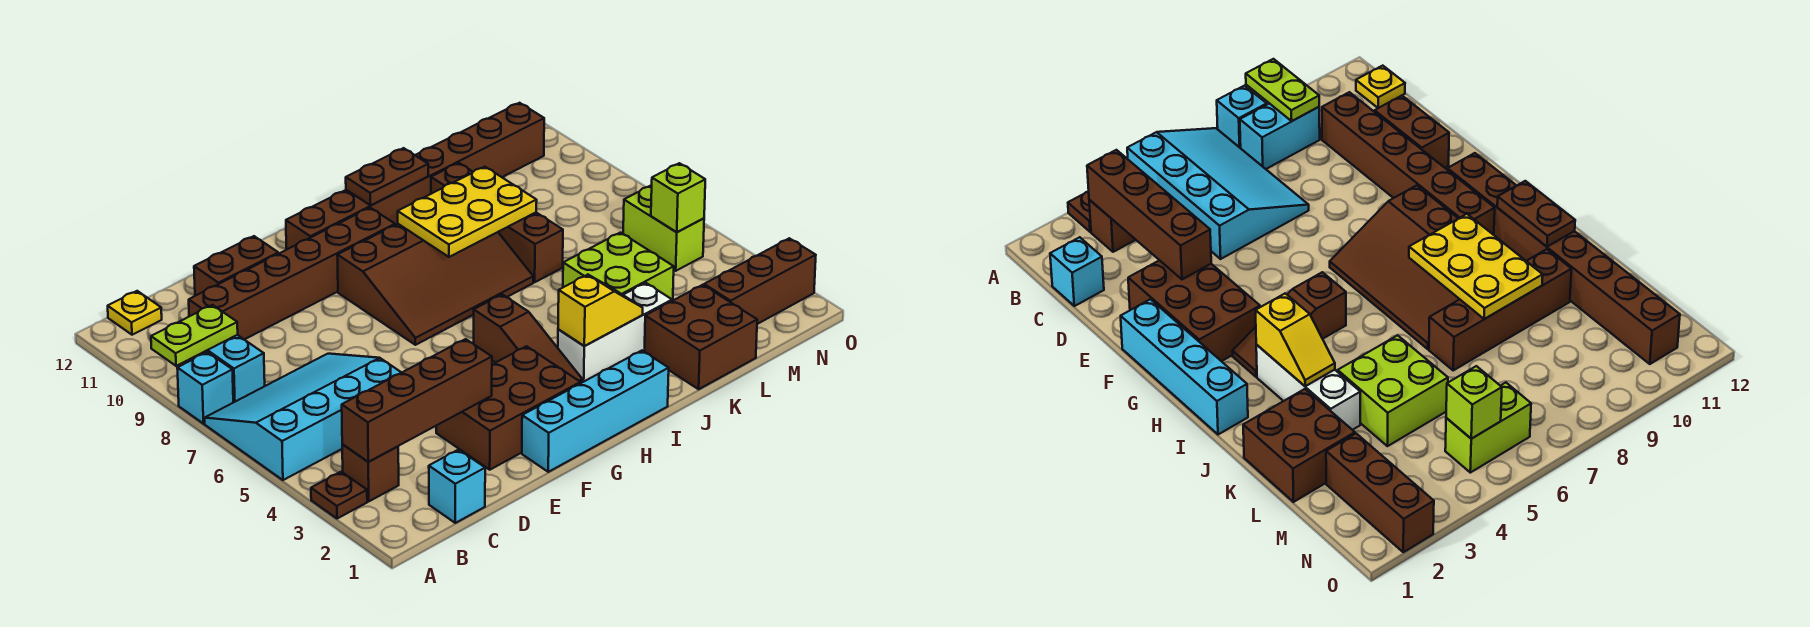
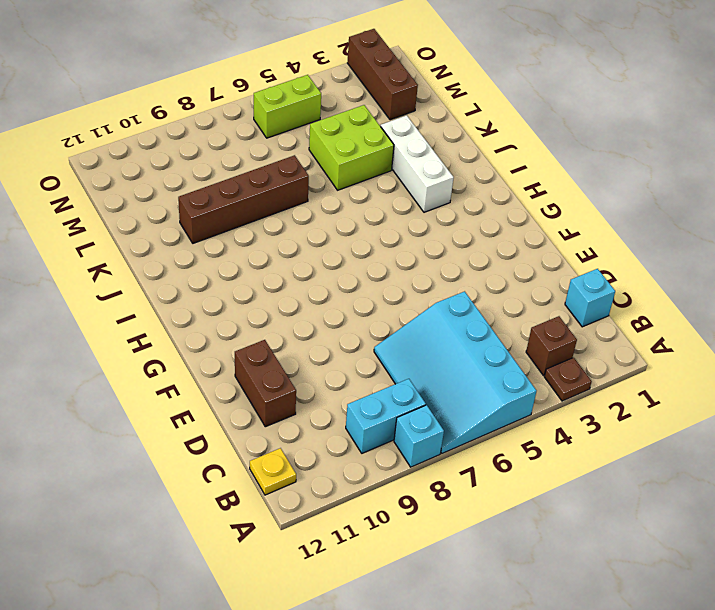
none -> brown 1x6 brick [189,208,395,340]
none -> brown 2x3 brick [436,346,580,470]
none -> cyan 1x4 brick [522,351,669,472]

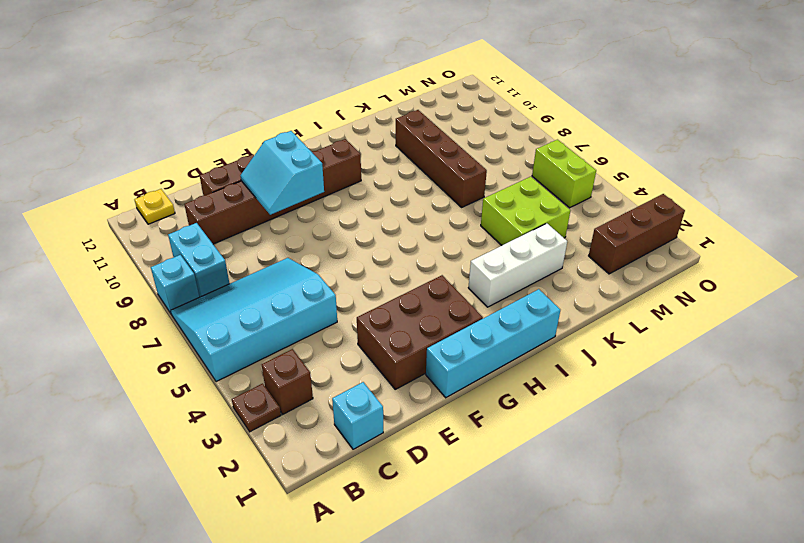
cyan 2x2 slope [240,131,324,215] -> none
none -> brown 3x4 slope [337,224,533,345]
none -> brown 1x8 brick [286,103,544,250]
none -> brown 1x3 slope [474,294,582,383]

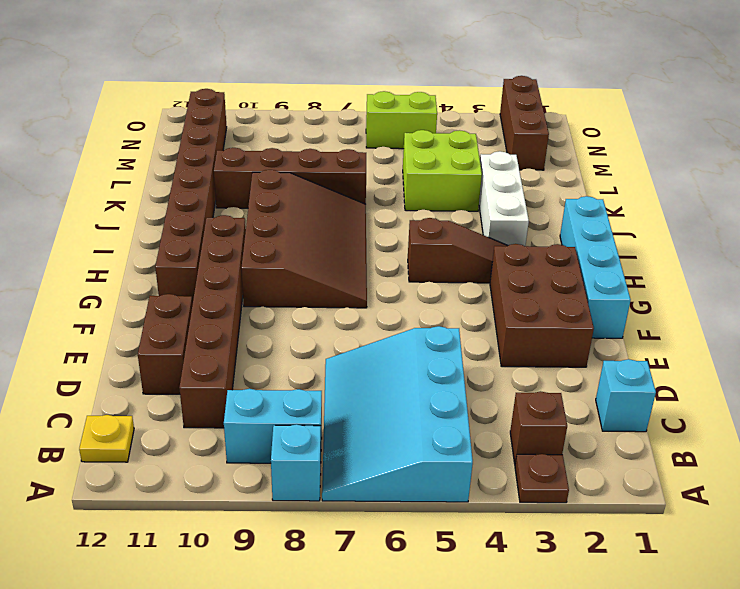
none -> brown 2x2 brick [644,285,757,389]
none -> lime 1x2 plate [151,305,238,366]
none -> brown 1x4 brick [342,339,492,462]

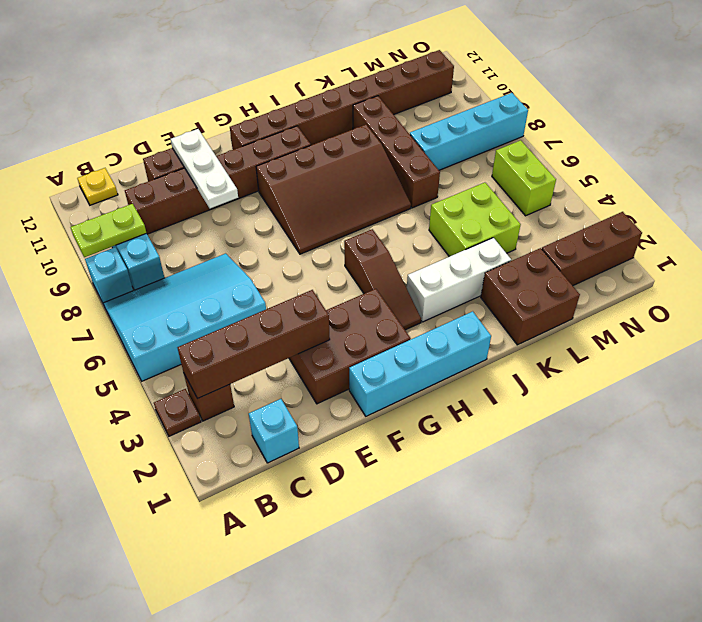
white 1x3 plate [171,129,238,208] -> none
cyan 1x4 brick [410,93,528,170] -> none
none -> yellow 1x2 slope [558,275,643,346]
none -> yellow 2x3 plate [398,167,537,257]
none -> brown 1x2 plate [346,148,428,205]

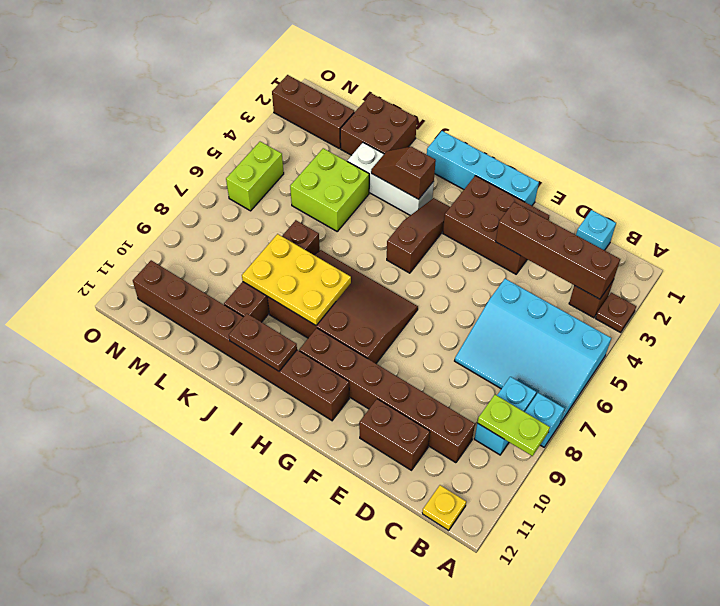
brown 1x2 slope [371,147,436,199] -> yellow 1x2 slope [558,275,643,346]
none -> lime 1x1 brick [651,163,705,232]

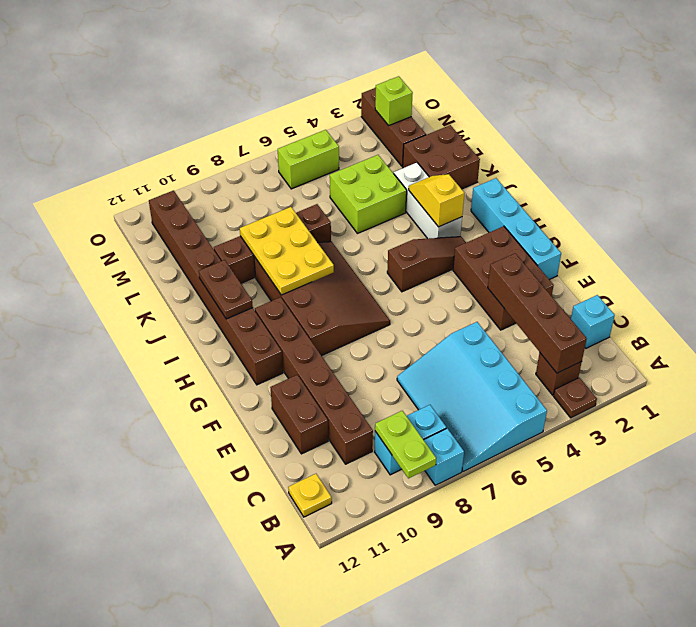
lime 1x1 brick [375,76,413,125] -> lime 1x1 brick moved to [651,163,705,232]

